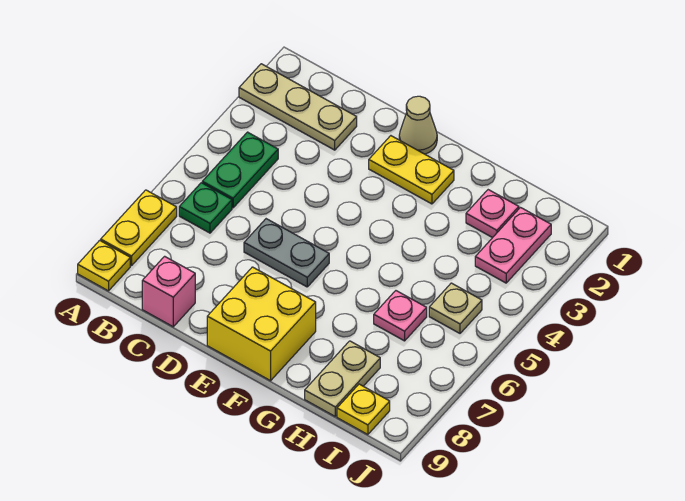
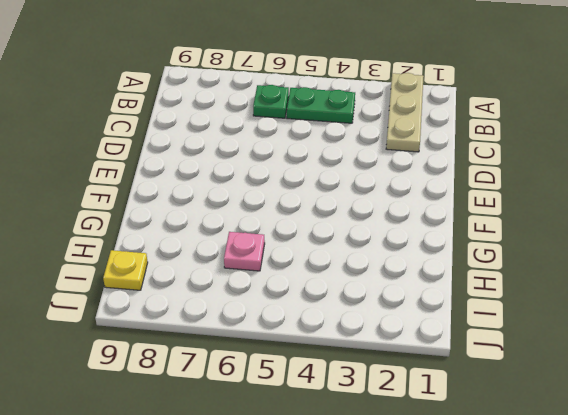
none -> yellow 1x2 plate [101,190,177,266]
none -> yellow 1x1 plate [78,240,130,291]
none -> pink 1x1 brick [142,256,195,327]

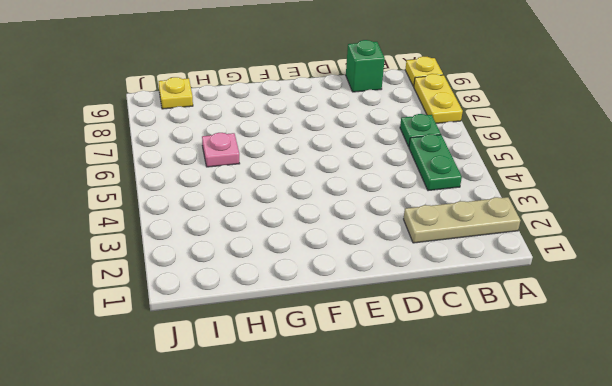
green 1x1 brick [346,40,385,92] -> pink 1x1 brick [142,256,195,327]
none -> grey 1x2 plate [244,219,329,287]
none -> tan 1x1 cone [399,96,437,154]
none -> yellow 1x2 plate [369,136,454,204]

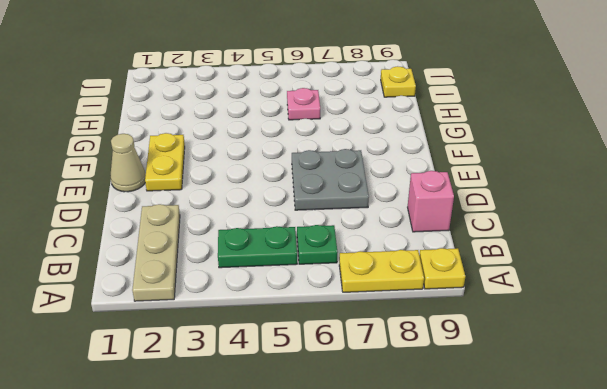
grey 2x2 plate [292,149,369,210] -> grey 1x2 plate [244,219,329,287]
none -> yellow 2x2 brick [207,267,316,381]
none -> pink 1x1 plate [466,190,519,238]
none -> tan 1x2 plate [305,341,380,416]

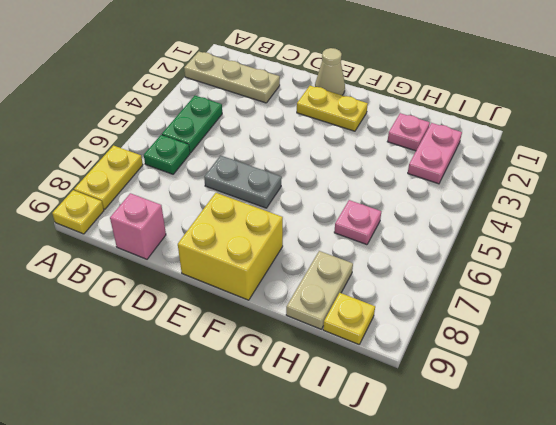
none -> tan 1x1 plate [429,283,482,333]

